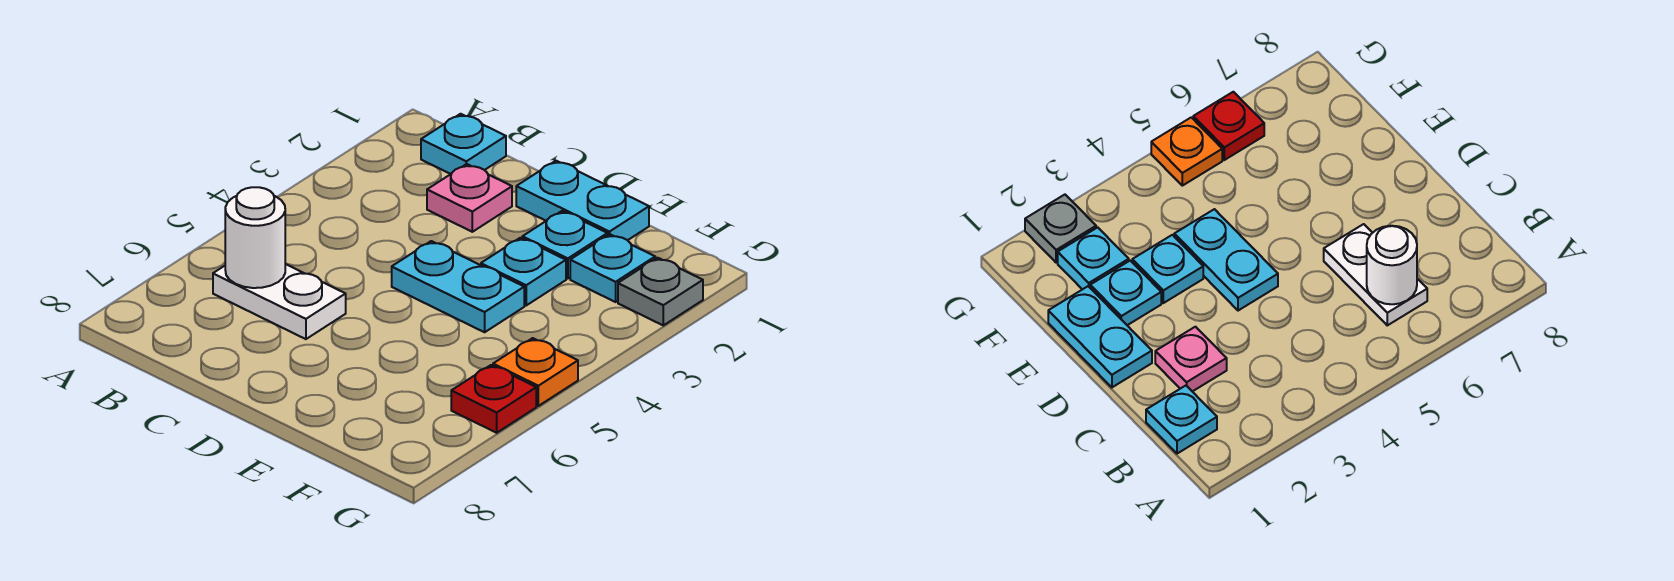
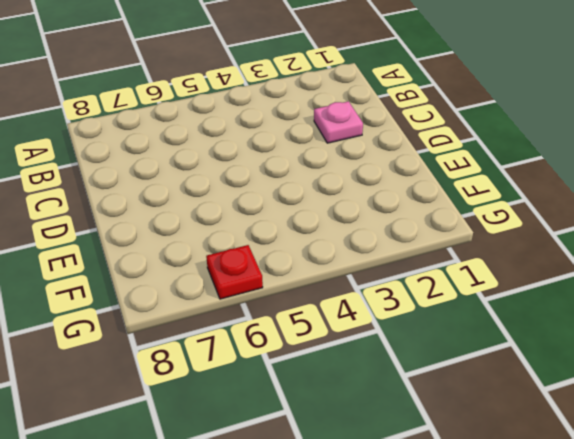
none -> cyan 1x1 plate [421,114,506,174]
none -> white 1x2 plate [213,264,346,339]
none -> cyan 1x2 plate [516,161,649,240]

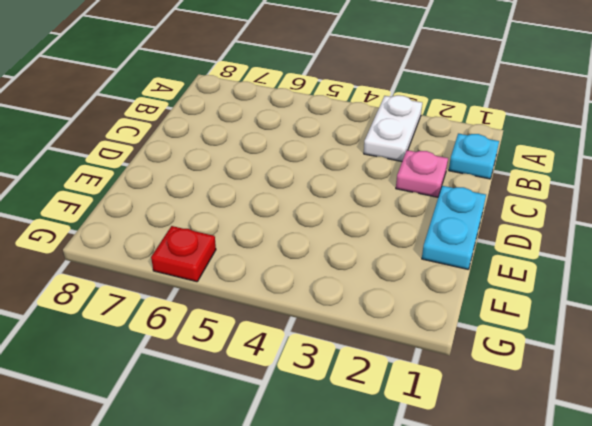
white 1x2 plate [364,95,422,161] -> white 1x2 plate moved to [213,264,346,339]
none -> cyan 1x2 plate [392,241,524,332]
none -> cyan 1x1 plate [522,211,608,279]
none -> cyan 1x1 plate [481,238,566,305]

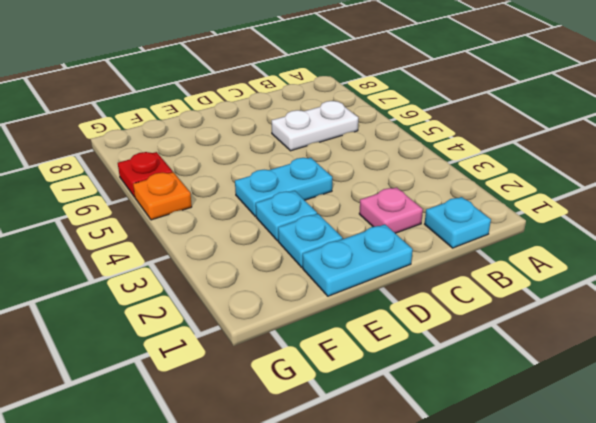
none -> cyan 1x1 plate [570,234,655,302]
none -> grey 1x1 plate [618,258,703,325]
none -> white 1x1 round brick [225,187,285,288]

